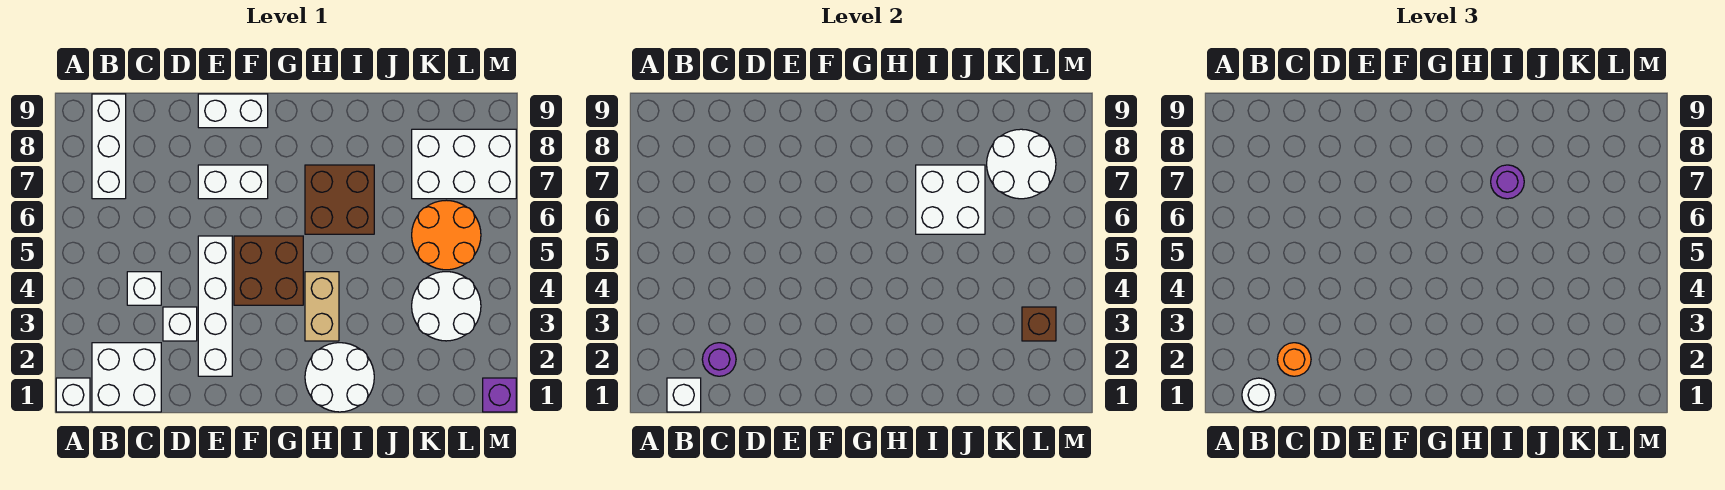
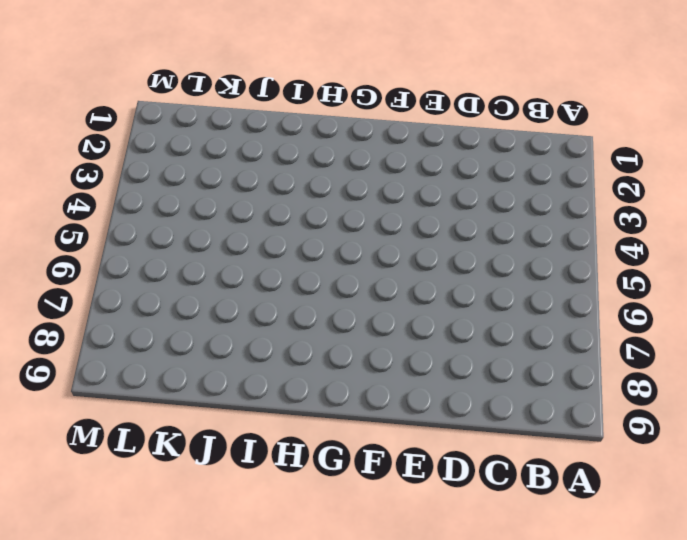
none -> white 1x1 brick [56,378,90,412]
none -> white 2x2 brick [92,343,161,412]
none -> white 1x3 brick [92,94,126,199]

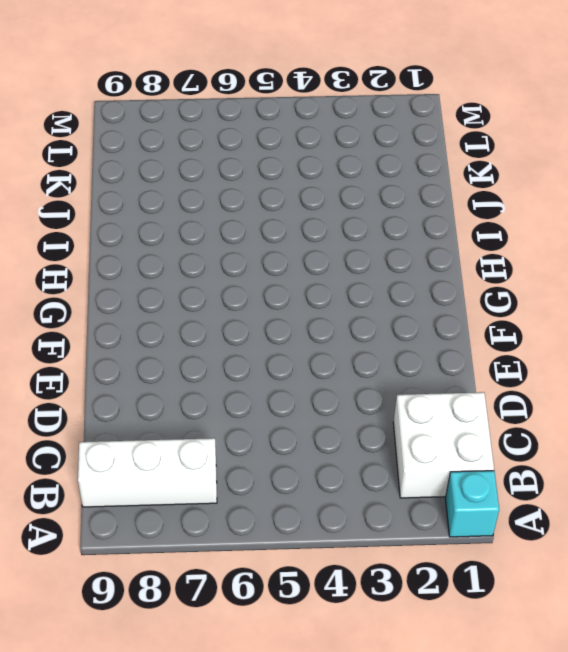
cyan 1x1 brick [445,471,499,537] -> white 1x1 brick [56,378,90,412]
none -> white 1x1 brick [127,272,161,305]
none -> white 1x1 brick [163,307,197,341]
none -> white 1x4 brick [198,236,232,376]

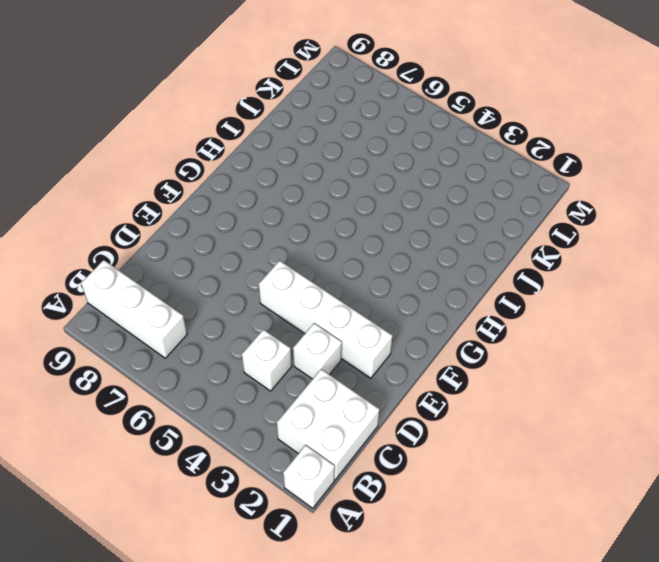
none -> white 1x2 brick [198,165,268,199]
none -> white 1x2 brick [198,94,268,128]
none -> brown 2x2 brick [234,236,303,305]

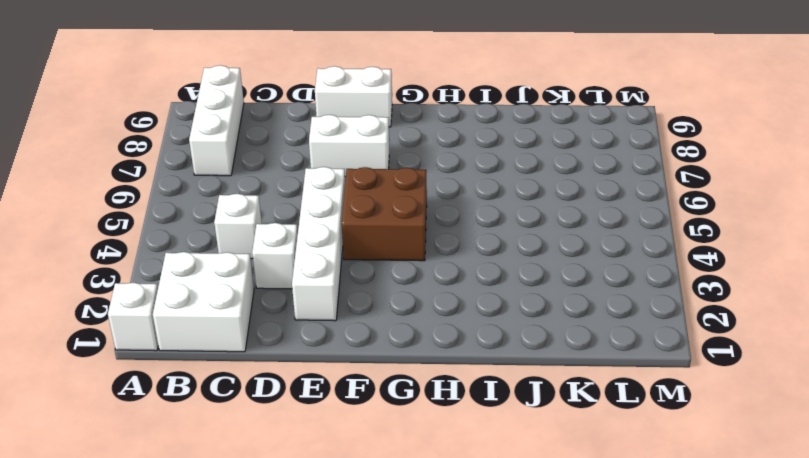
none -> white 2x2 round brick [305,343,374,412]
none -> tan 1x2 brick [305,272,339,341]
none -> brown 2x2 brick [305,165,374,234]

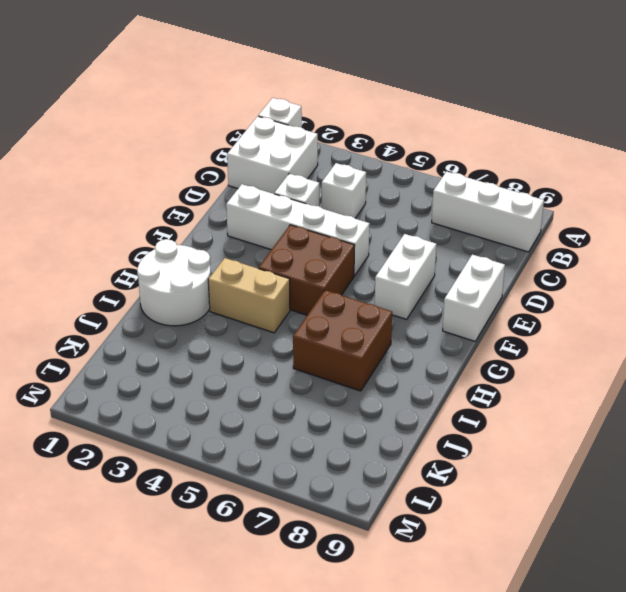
none -> white 2x2 round brick [412,272,481,341]
none -> orange 2x2 round brick [412,200,481,270]
none -> white 2x3 brick [412,129,516,199]

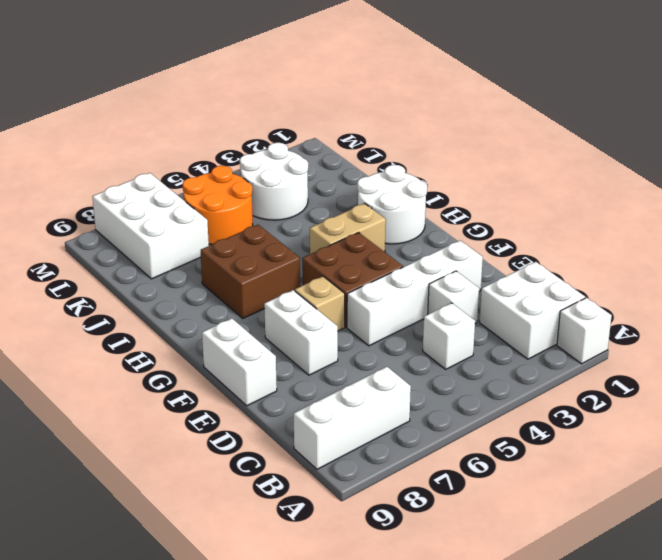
tan 1x1 brick [295,276,345,331] -> none
none -> purple 1x1 brick [483,378,516,412]
none -> white 1x1 brick [667,378,701,412]
none -> purple 1x1 round brick [702,343,736,376]

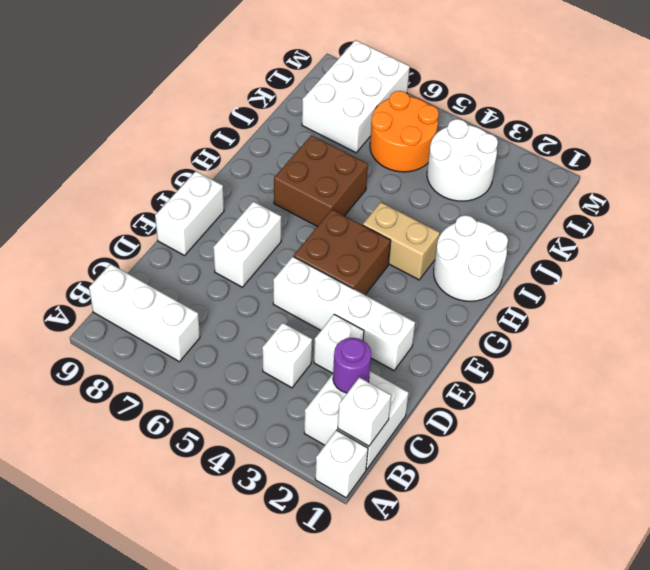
none -> purple 1x1 brick [483,378,516,412]
none -> white 2x2 brick [916,165,985,234]
none -> white 2x2 round brick [987,129,1056,199]

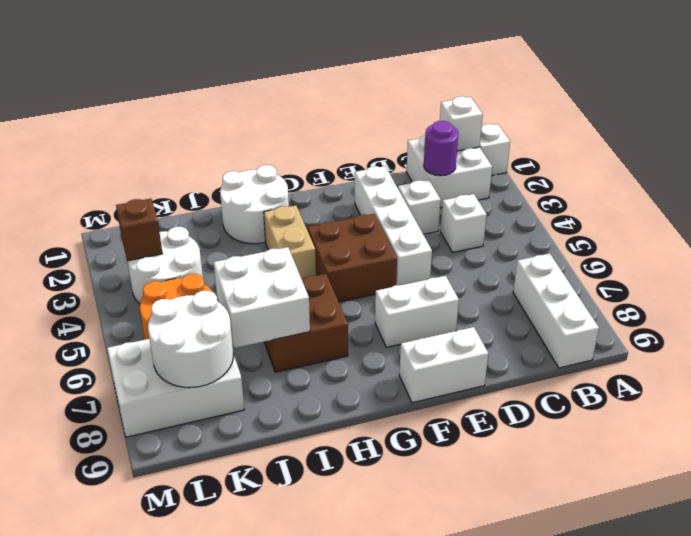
none -> purple 1x1 brick [483,378,516,412]
none -> white 1x1 round brick [1242,378,1276,412]
none -> orange 1x1 round brick [1277,343,1311,376]

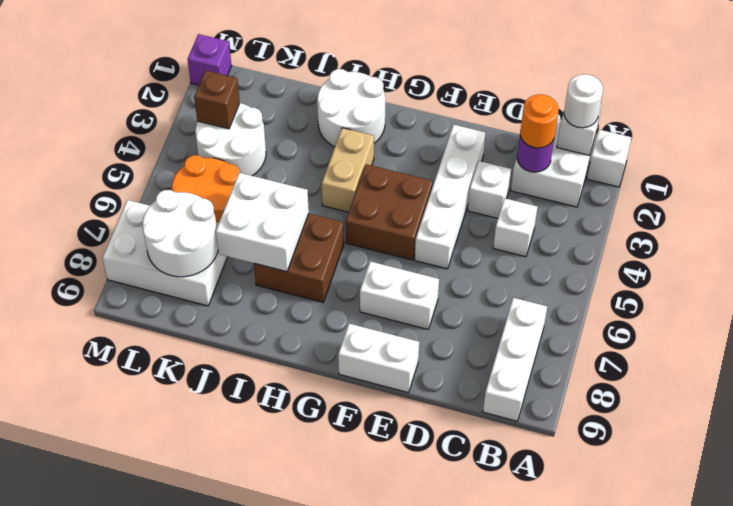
none -> purple 1x1 round brick [1491,165,1524,199]

